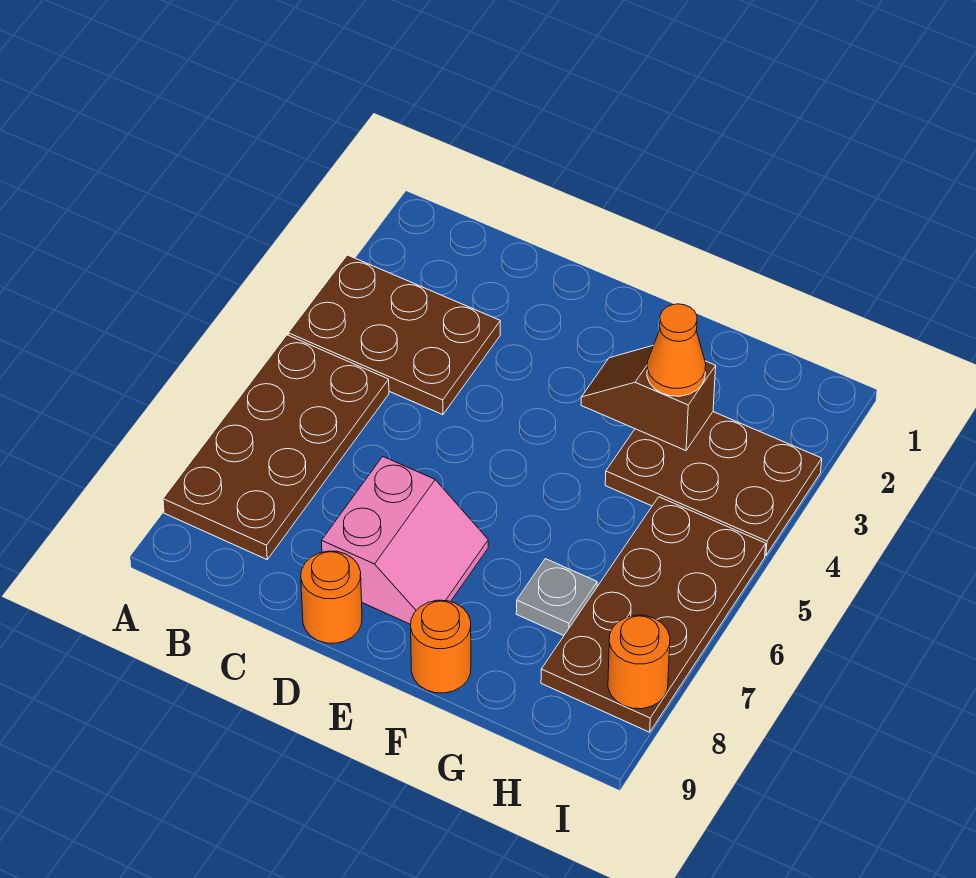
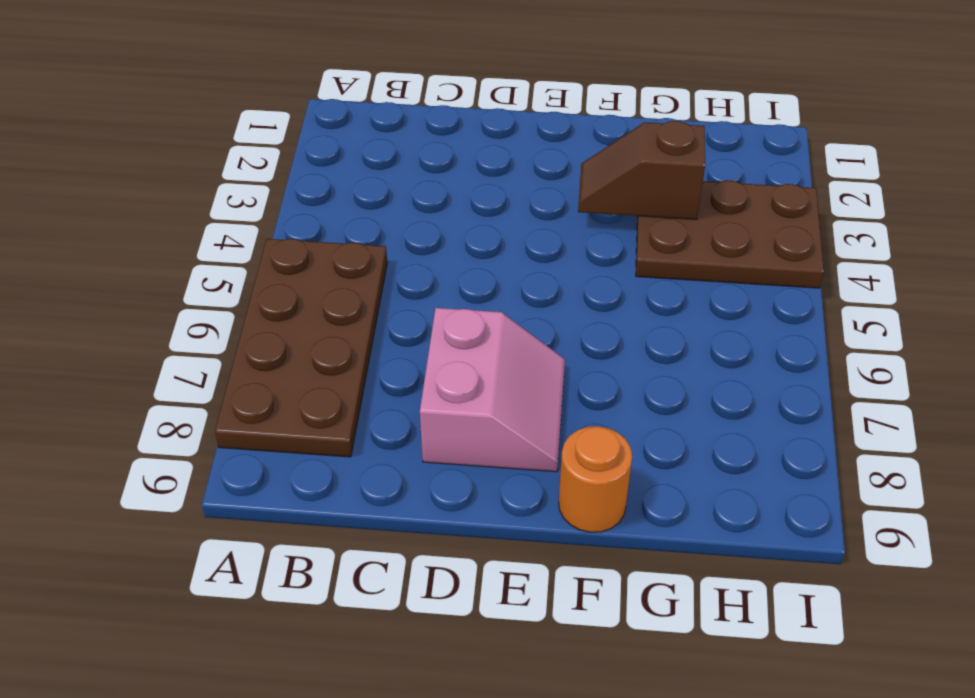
none -> brown 2x3 plate [288,255,500,415]
none -> orange 1x1 round brick [301,551,362,643]

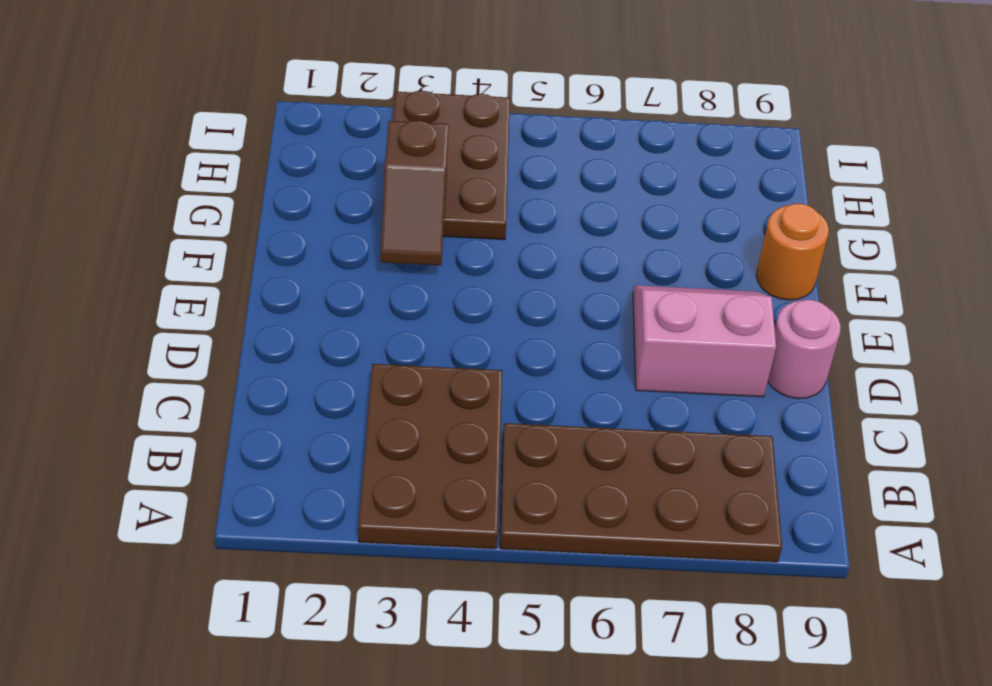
pink 1x1 round brick [768,300,841,399] -> orange 1x1 round brick [301,551,362,643]
none -> grey 1x1 plate [516,559,597,636]
none -> brown 2x4 plate [541,497,766,732]

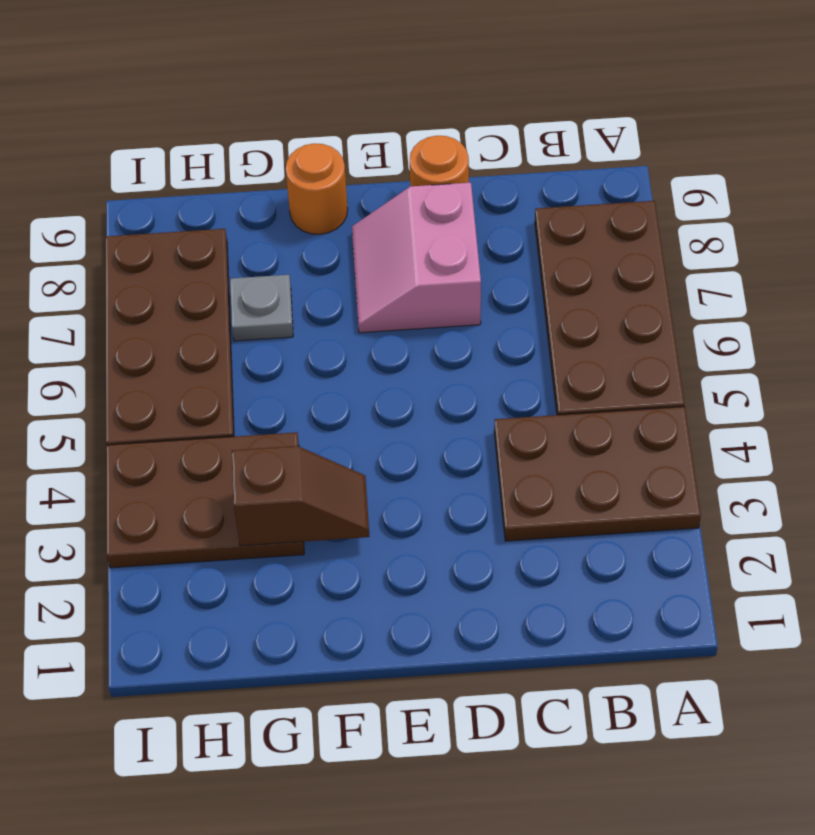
none -> orange 1x1 round brick [608,615,670,709]
none -> orange 1x1 cone [647,304,706,396]

